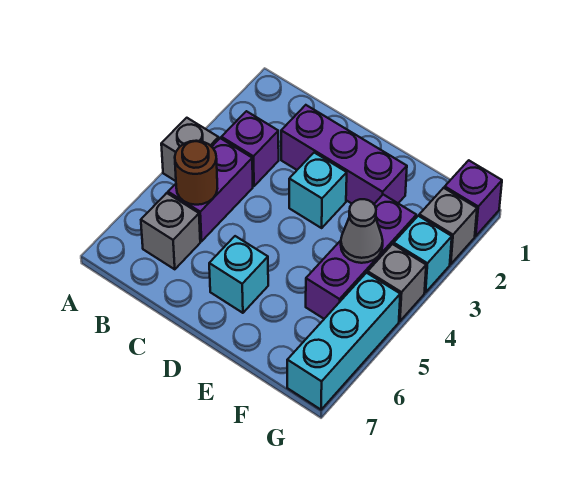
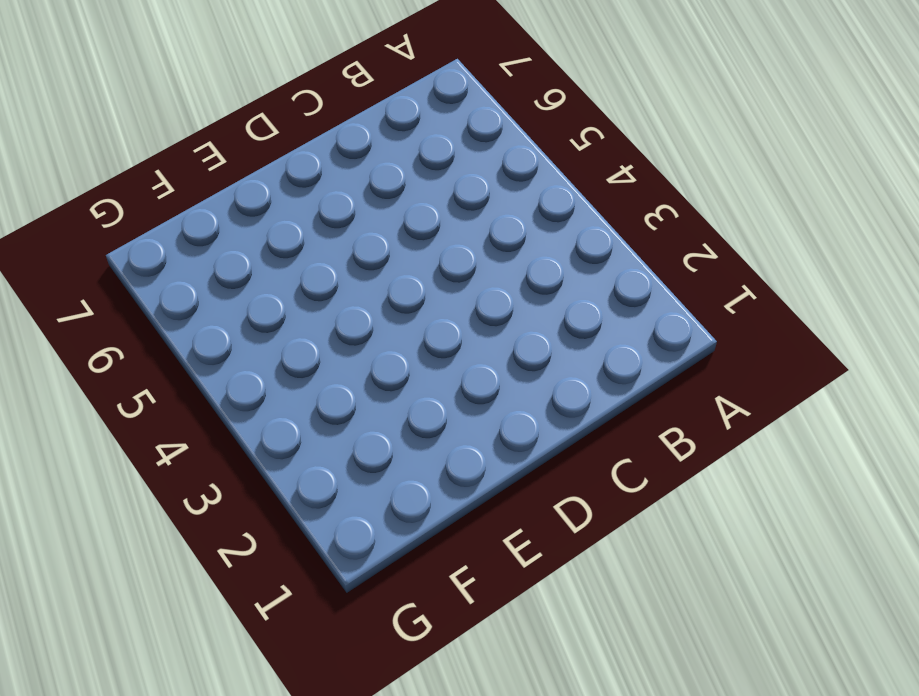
none -> grey 1x1 brick [161,118,219,181]
none -> purple 1x1 brick [221,111,279,186]
none -> purple 1x2 brick [168,138,253,241]

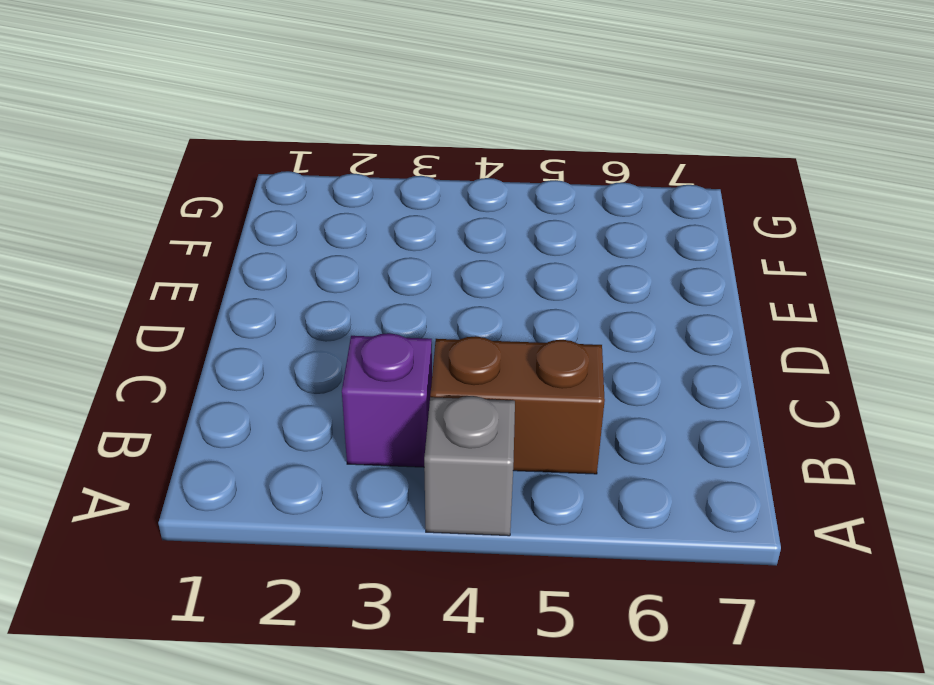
brown 1x2 brick [430,336,605,474] -> purple 1x2 brick [168,138,253,241]
none -> grey 1x1 brick [141,193,200,269]
none -> purple 1x3 brick [281,105,407,204]
none -> cyan 1x1 brick [289,153,347,228]

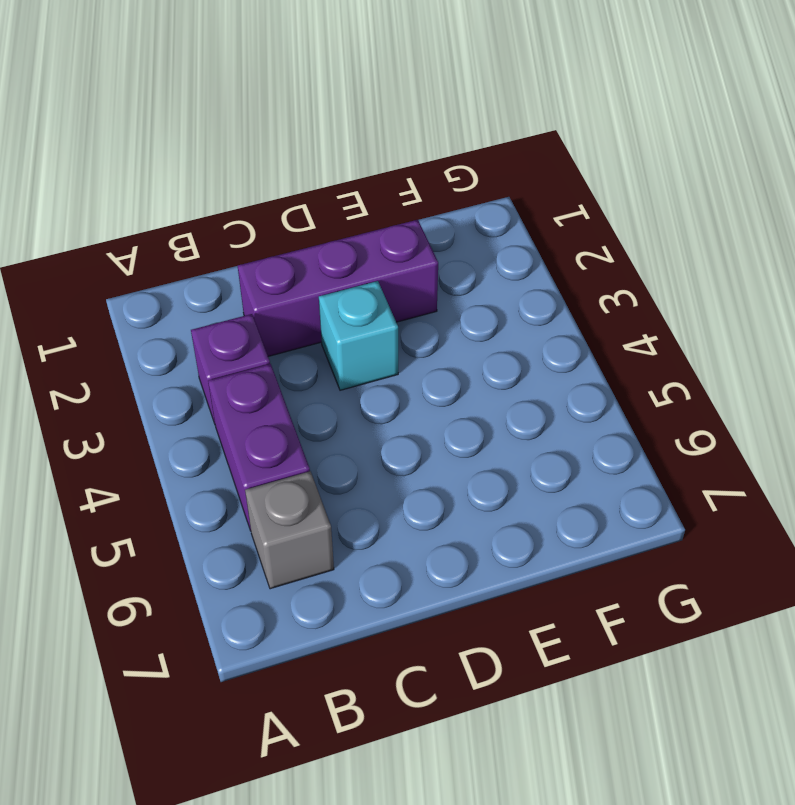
none -> grey 1x1 brick [161,118,219,181]
none -> cyan 1x1 brick [209,236,268,313]
none -> purple 1x3 brick [306,195,416,319]

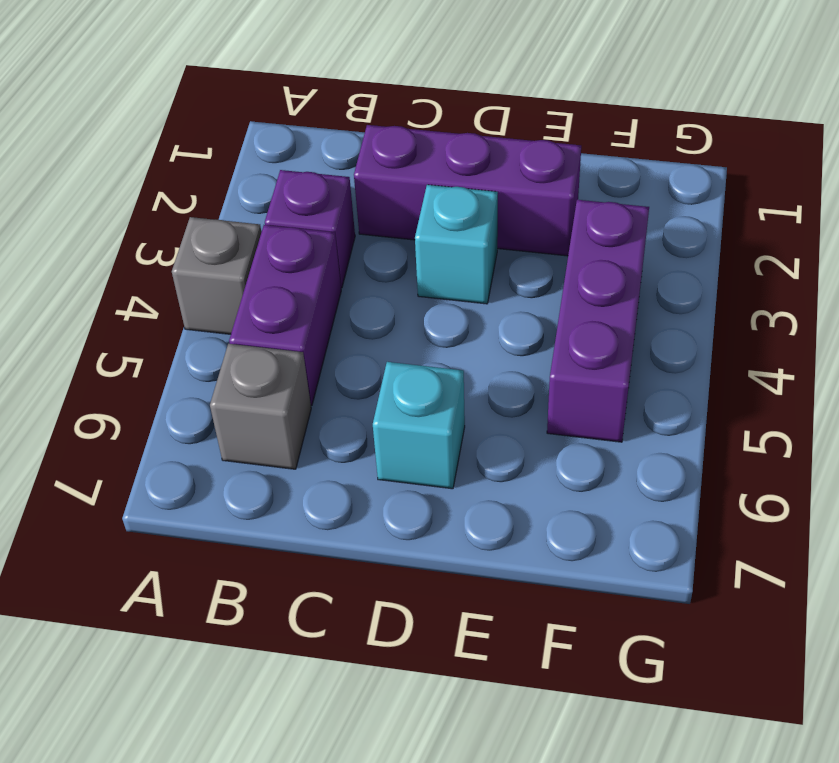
none -> purple 1x1 brick [445,160,502,236]
none -> grey 1x1 brick [419,188,477,264]
none -> cyan 1x1 brick [394,216,452,292]

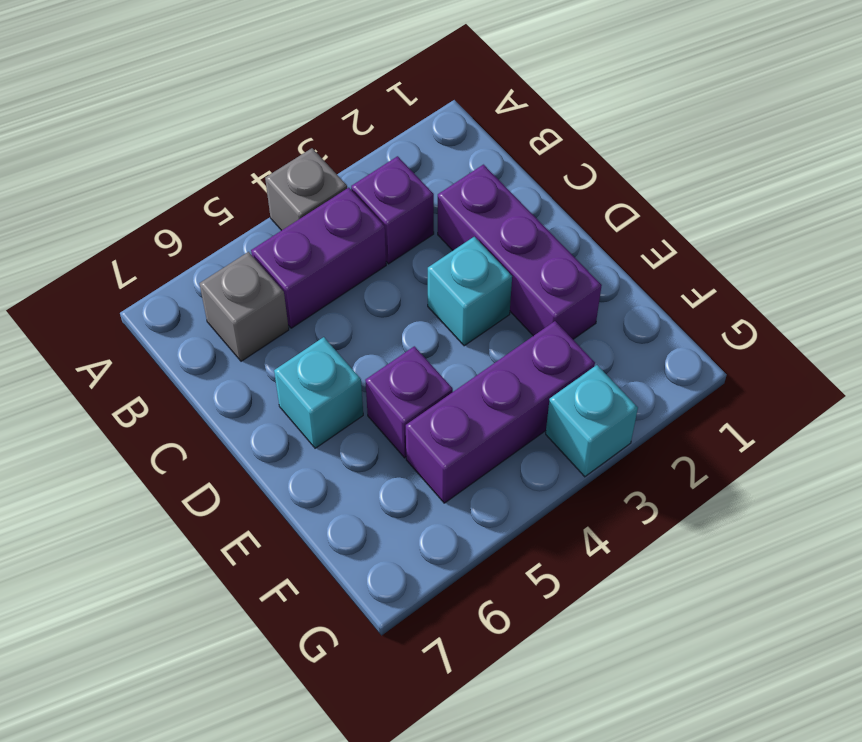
purple 1x1 brick [365,346,453,458] -> purple 1x1 brick moved to [445,160,502,236]
none -> grey 1x1 brick [419,188,477,264]
none -> grey 1x1 brick [368,244,426,321]
none -> cyan 1x3 brick [287,273,400,410]

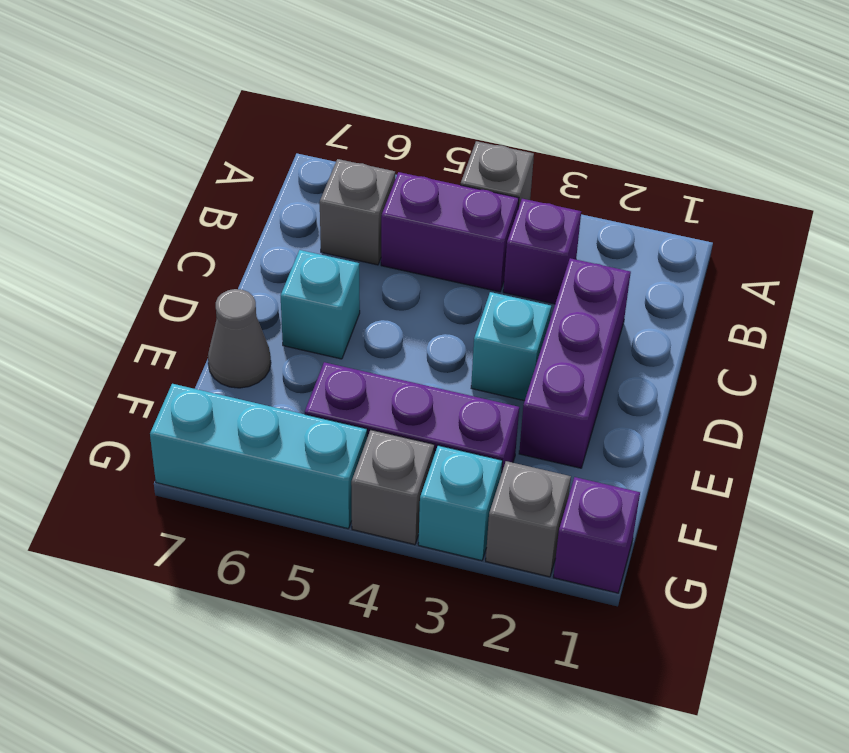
grey 1x1 cone [208,289,271,388] -> grey 1x1 cone moved to [341,199,383,263]
none -> brown 1x1 round brick [175,141,217,205]

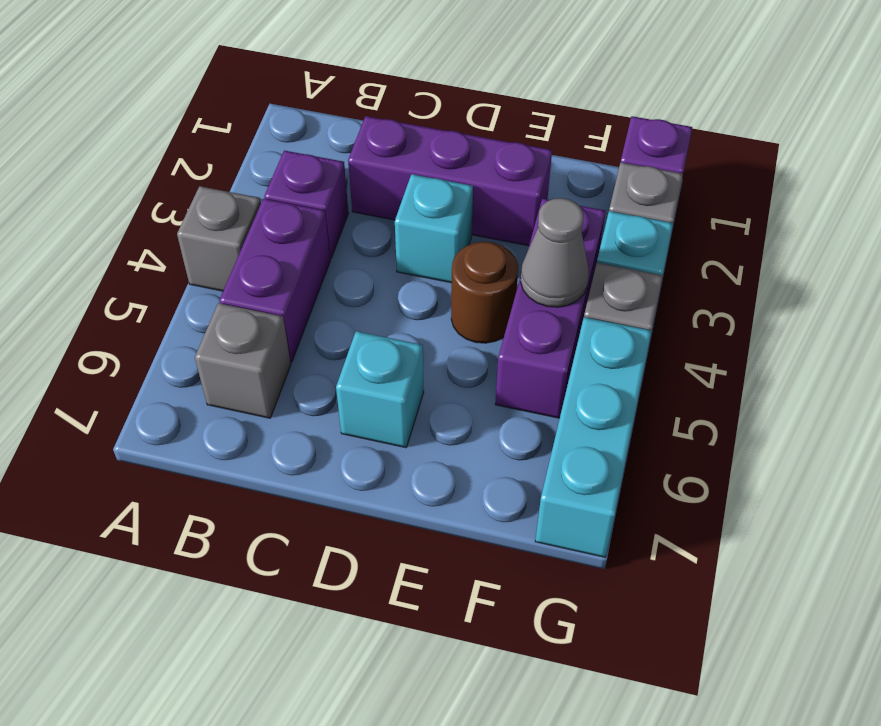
brown 1x1 round brick [451,242,518,343] -> brown 1x1 round brick moved to [175,141,217,205]

